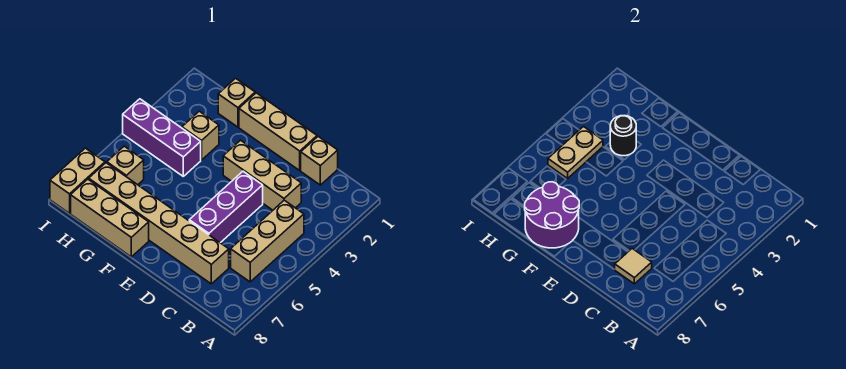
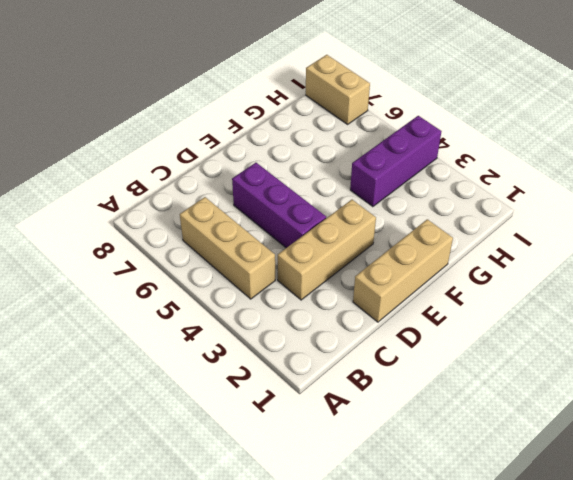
none -> tan 1x1 brick [301,136,338,185]
none -> tan 1x6 brick [89,163,229,284]
none -> tan 1x3 brick [71,179,149,257]

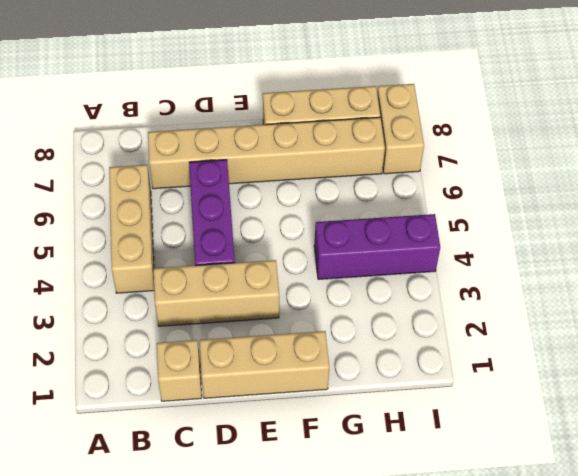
none -> tan 1x1 brick [218,78,255,127]
none -> tan 1x1 brick [182,111,219,160]
none -> tan 1x1 brick [107,146,144,185]

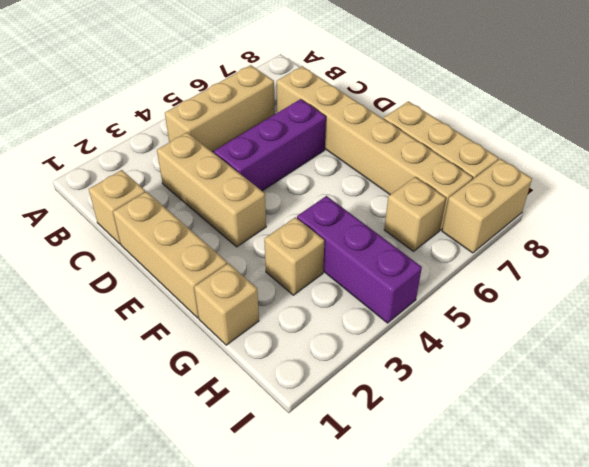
none -> tan 1x1 tile [615,249,652,284]
none -> purple 2x2 round brick [525,182,579,248]
none -> black 1x1 round brick [610,116,636,156]

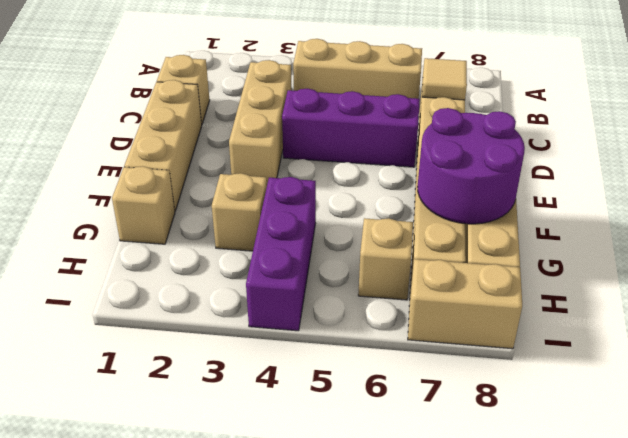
none -> black 1x1 round brick [610,116,636,156]
none -> tan 1x2 plate [548,127,603,178]

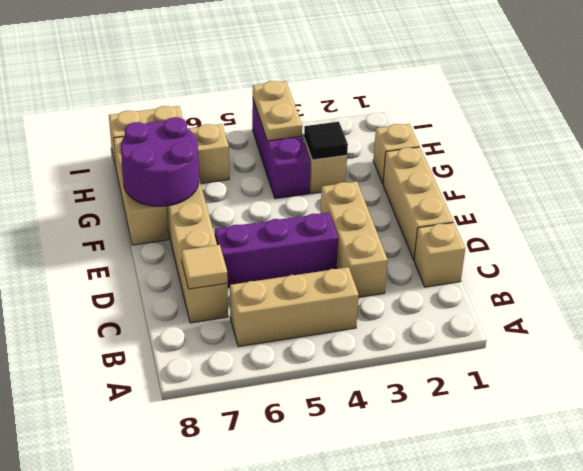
black 1x1 tile [304,122,348,160] -> black 1x1 round brick [610,116,636,156]
tan 1x2 plate [253,81,302,141] -> tan 1x2 plate turned to [548,127,603,178]

